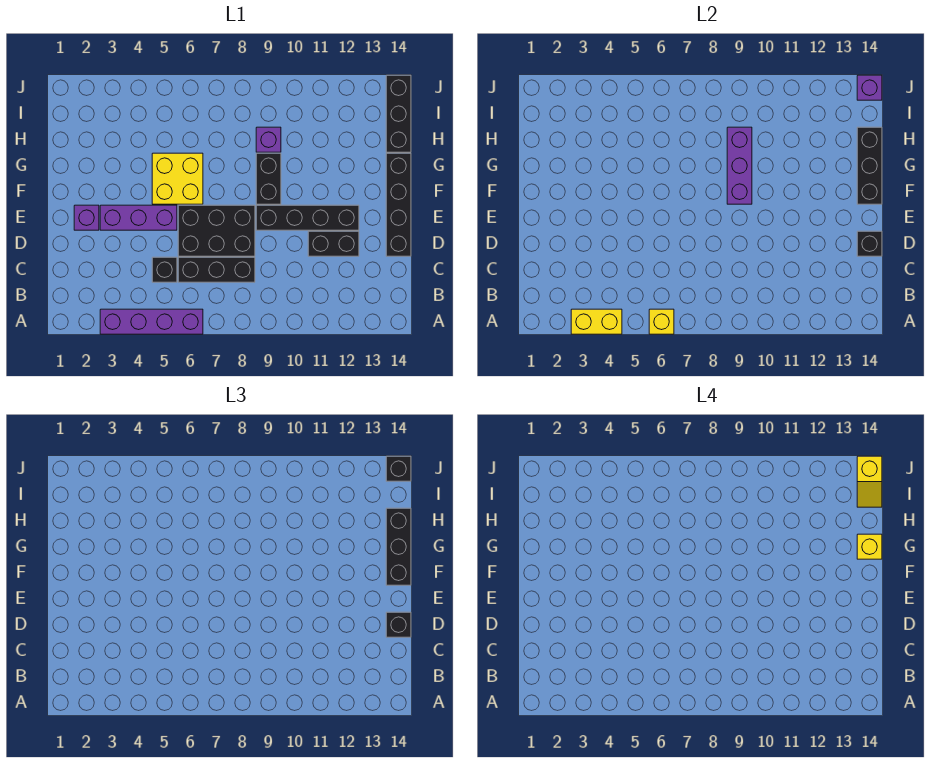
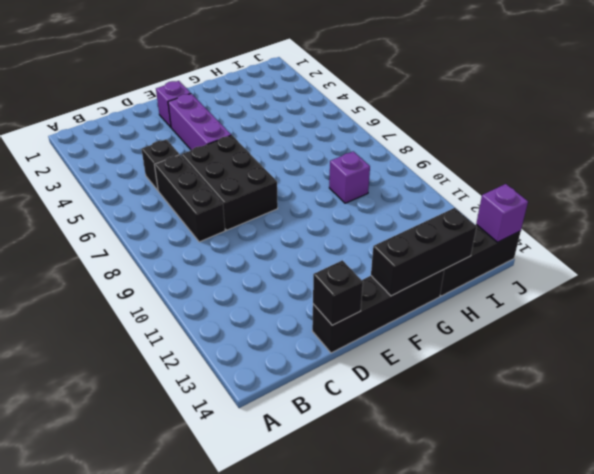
none -> purple 1x4 brick [100,309,203,334]
none -> black 1x2 brick [308,231,359,256]
none -> black 1x4 brick [256,205,359,230]

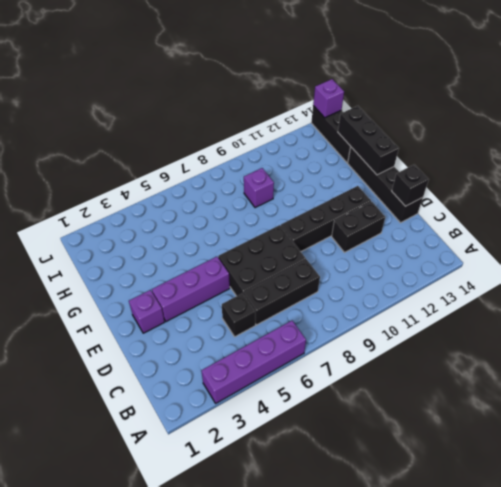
none -> yellow 2x2 brick [152,153,203,204]
none -> black 1x2 brick [256,153,281,204]
none -> yellow 1x2 brick [571,309,622,334]

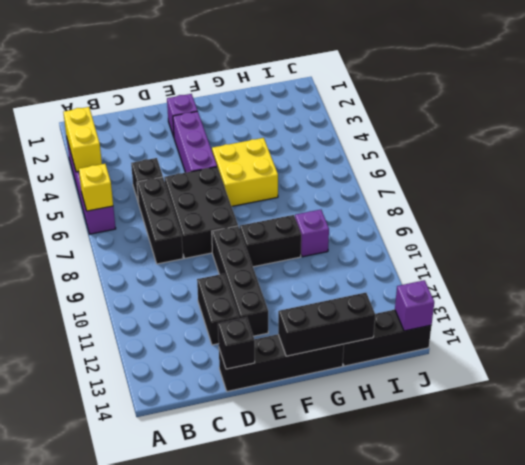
none -> purple 1x3 brick [727,127,752,204]
none -> black 1x1 brick [386,612,411,637]
none -> black 1x3 brick [386,508,411,585]

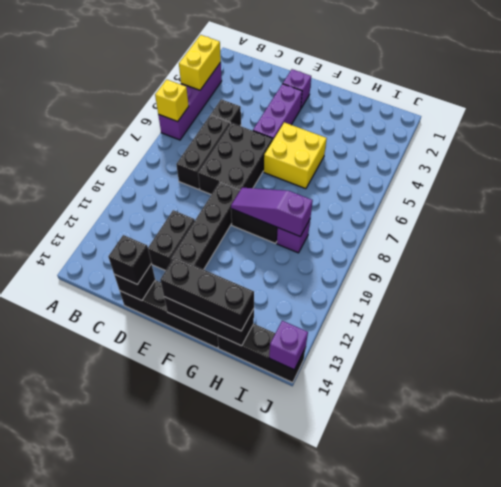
purple 1x3 slope [231,188,313,236] -> purple 1x3 brick [727,127,752,204]
none -> black 1x1 brick [386,456,411,481]
none -> yellow 1x1 brick [857,534,882,559]
none -> yellow 1x2 slope [857,456,882,507]

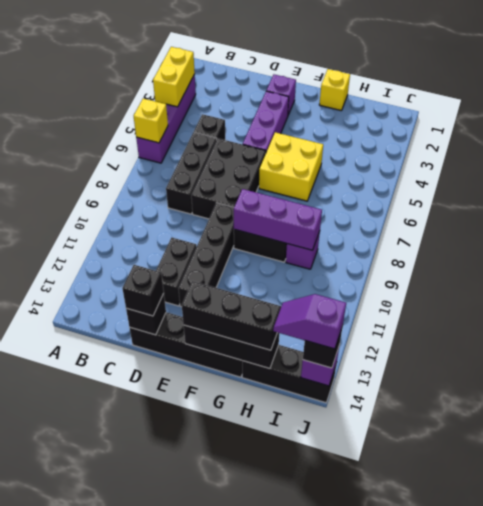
yellow 1x1 brick [319,69,350,111] -> yellow 1x1 brick moved to [857,534,882,559]
purple 1x2 slope [273,294,346,349] -> yellow 1x2 slope [857,456,882,507]

